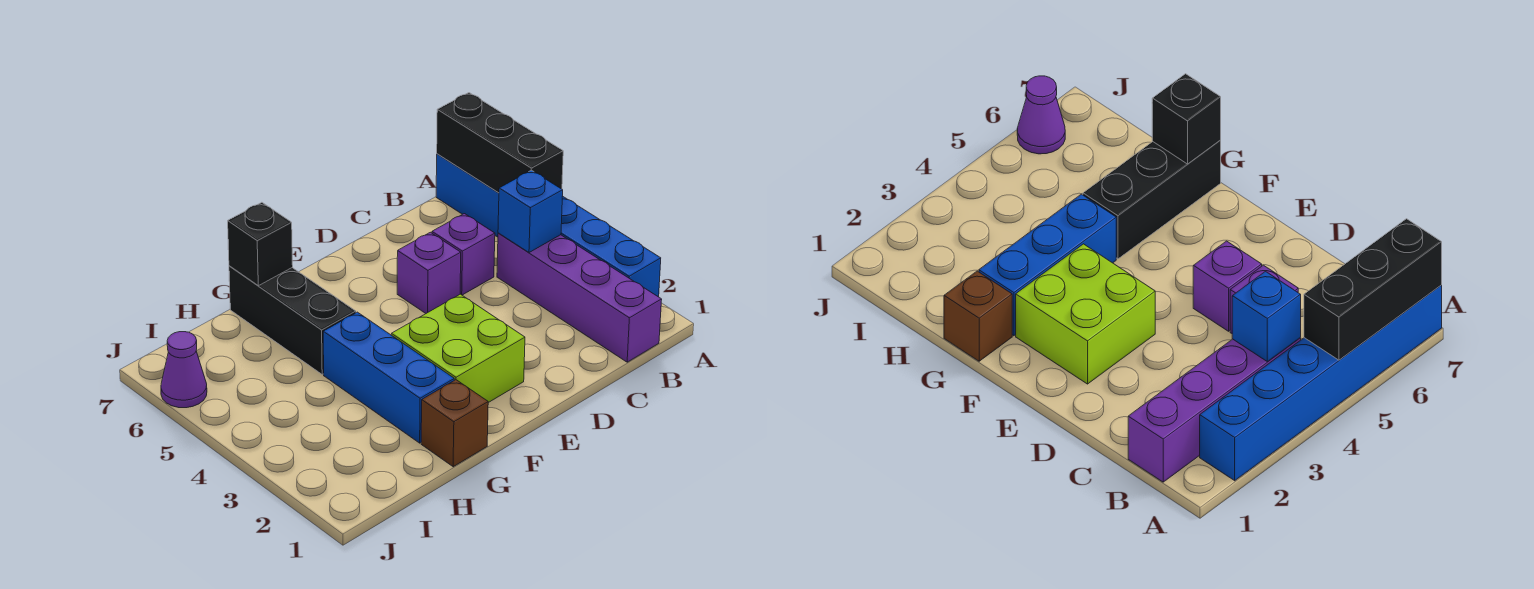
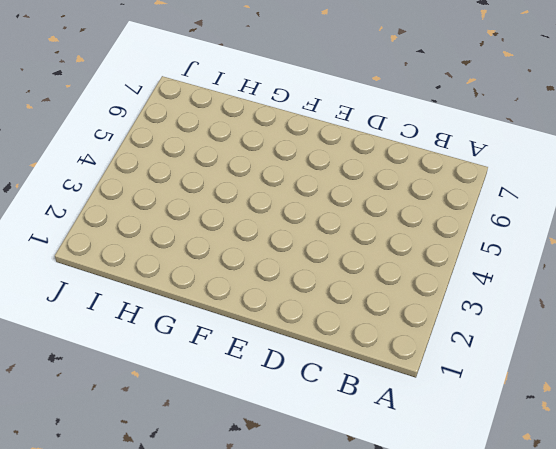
none -> blue 1x6 brick [436,154,661,297]
none -> purple 1x4 brick [497,233,662,362]
none -> purple 1x1 brick [432,214,495,295]

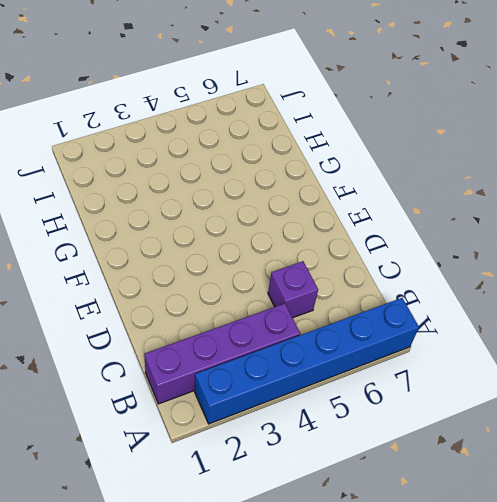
none -> purple 1x1 brick [397,232,461,313]
none -> lime 2x2 brick [391,294,525,403]
none -> brown 1x1 brick [421,380,488,467]

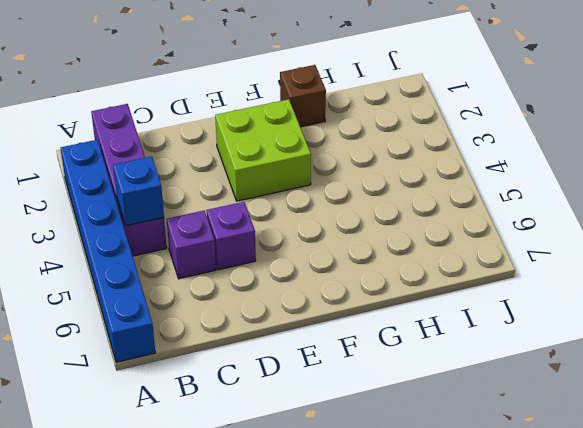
none -> blue 1x3 brick [323,312,454,443]
none -> black 1x3 brick [229,266,356,374]
none -> purple 1x1 cone [161,332,207,408]

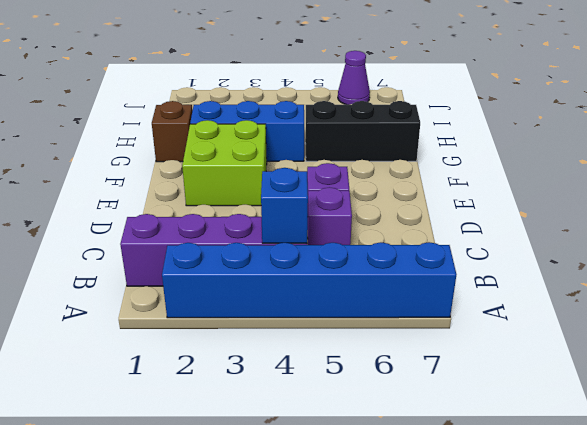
none -> black 1x3 brick [437,93,563,193]
none -> black 1x1 brick [228,202,293,286]

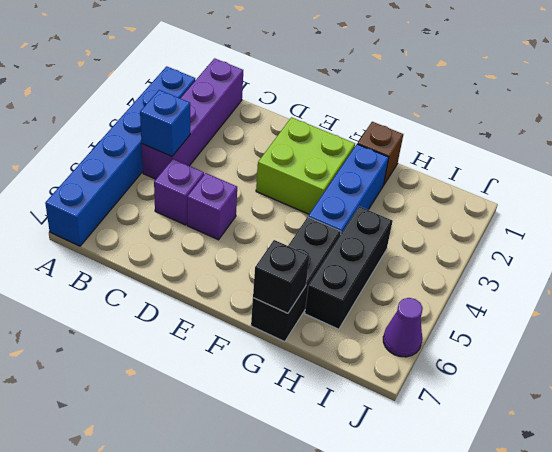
black 1x3 brick [305,206,392,329] -> black 1x3 brick moved to [437,93,563,193]

